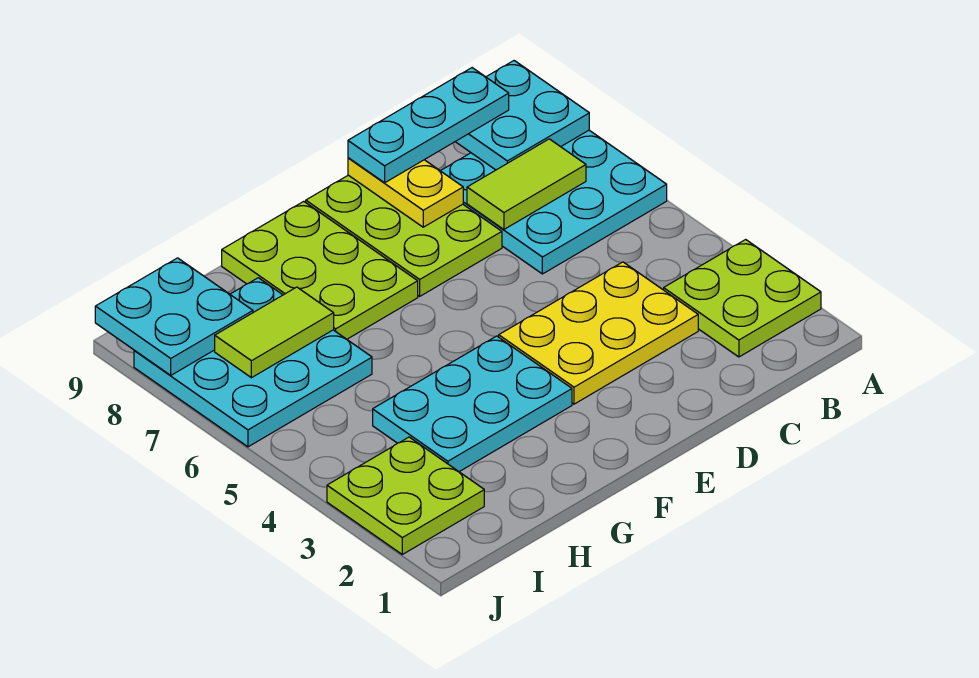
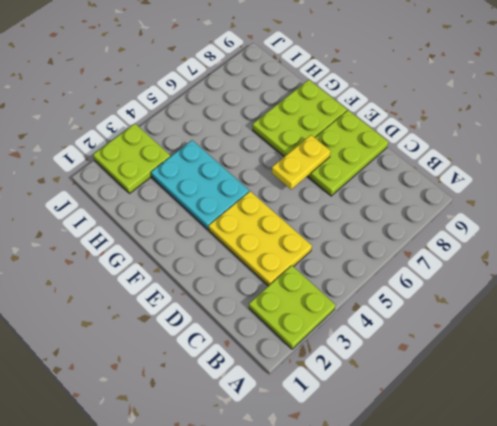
yellow 1x2 plate [272,135,331,189] -> yellow 1x2 plate moved to [348,158,463,227]
none -> cyan 3x3 plate [441,130,667,274]
none -> cyan 3x3 plate [134,278,372,447]
none -> cyan 2x2 plate [455,61,589,170]

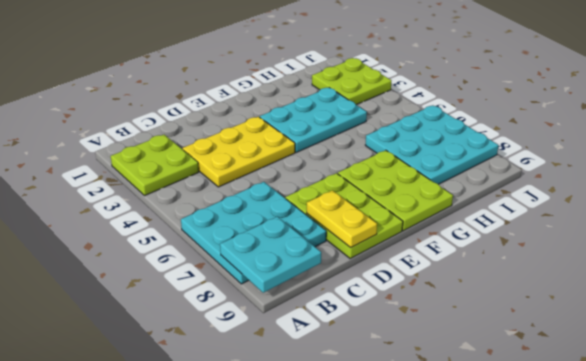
none -> lime 1x2 tile [467,139,586,229]
none -> lime 1x2 tile [215,287,334,378]
none -> cyan 2x2 plate [95,258,253,375]

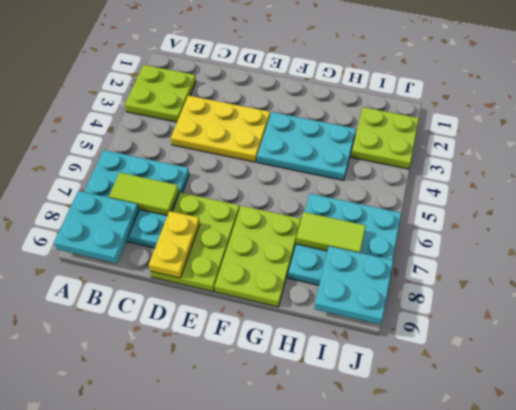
none -> cyan 1x3 plate [348,68,509,183]

